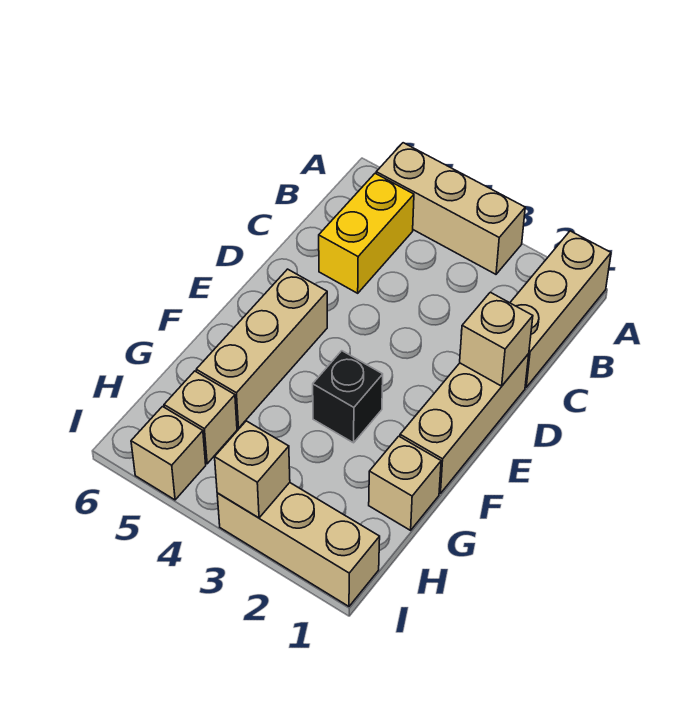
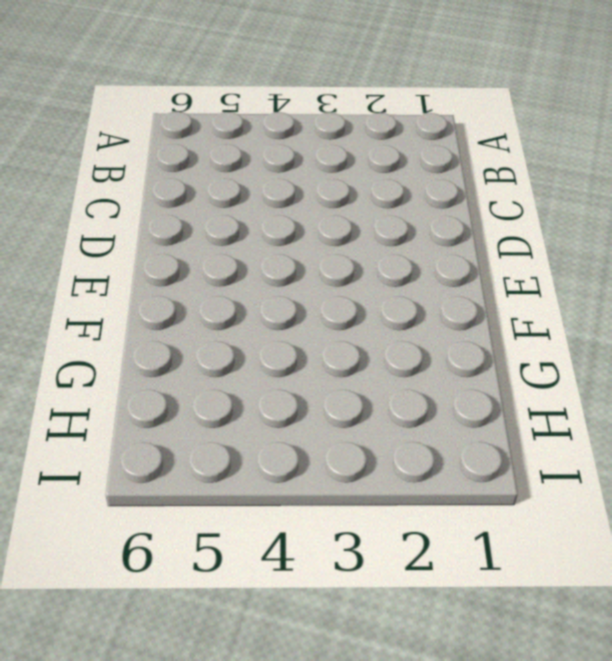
none -> tan 1x3 brick [510,231,611,387]
none -> tan 1x3 brick [376,143,525,274]
none -> yellow 1x2 brick [319,173,414,293]

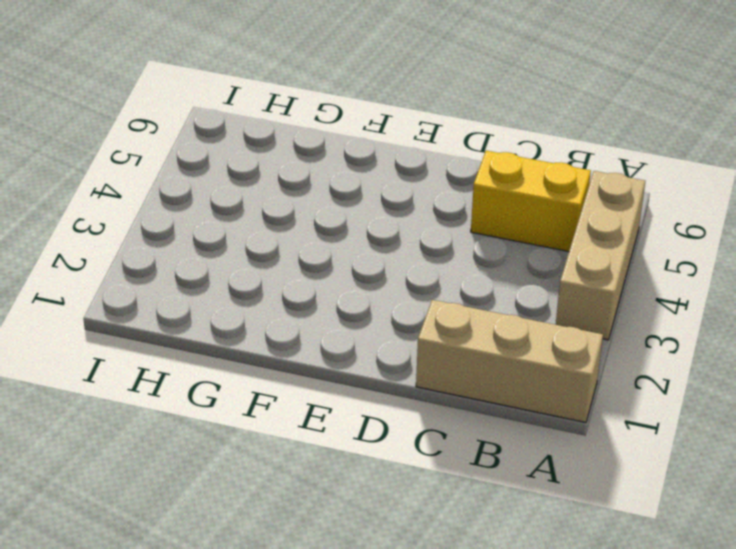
none -> tan 1x3 brick [400,354,529,493]
none -> tan 1x3 brick [196,269,327,428]
none -> black 1x1 brick [313,351,383,443]

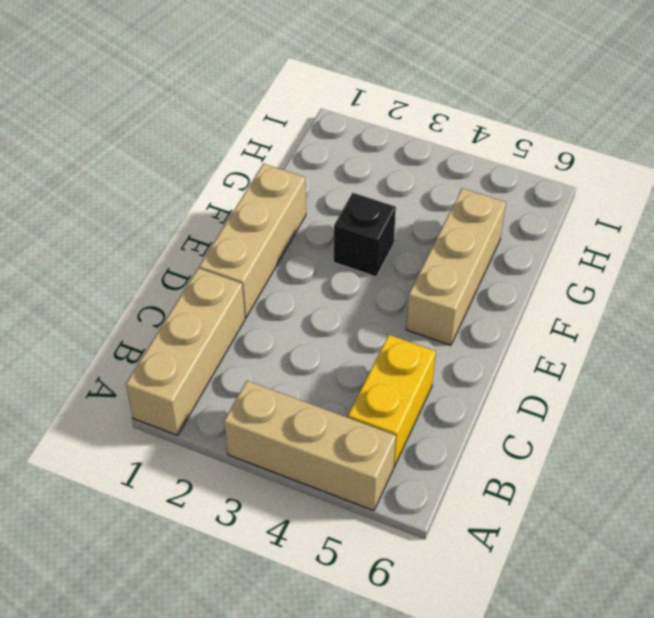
none -> tan 1x1 brick [369,436,441,530]
none -> tan 1x1 brick [164,371,237,464]
none -> tan 1x3 brick [217,483,380,606]

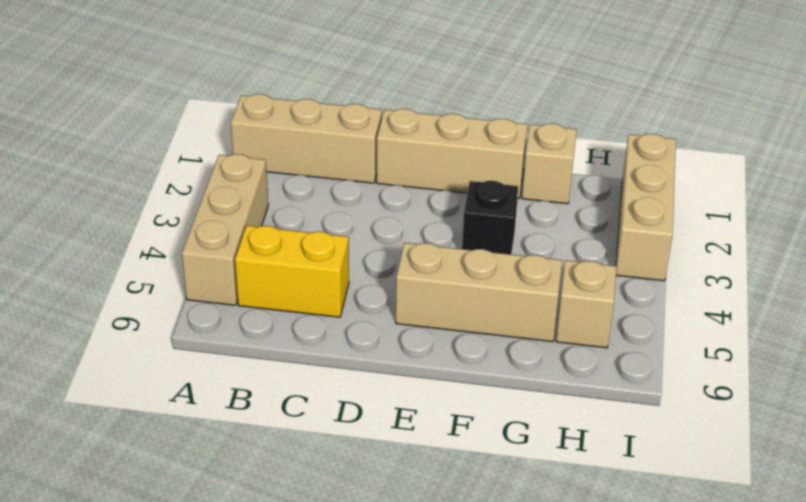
none -> tan 1x1 brick [131,407,206,500]
none -> tan 1x1 brick [460,292,533,386]
none -> tan 1x1 brick [215,421,290,518]

